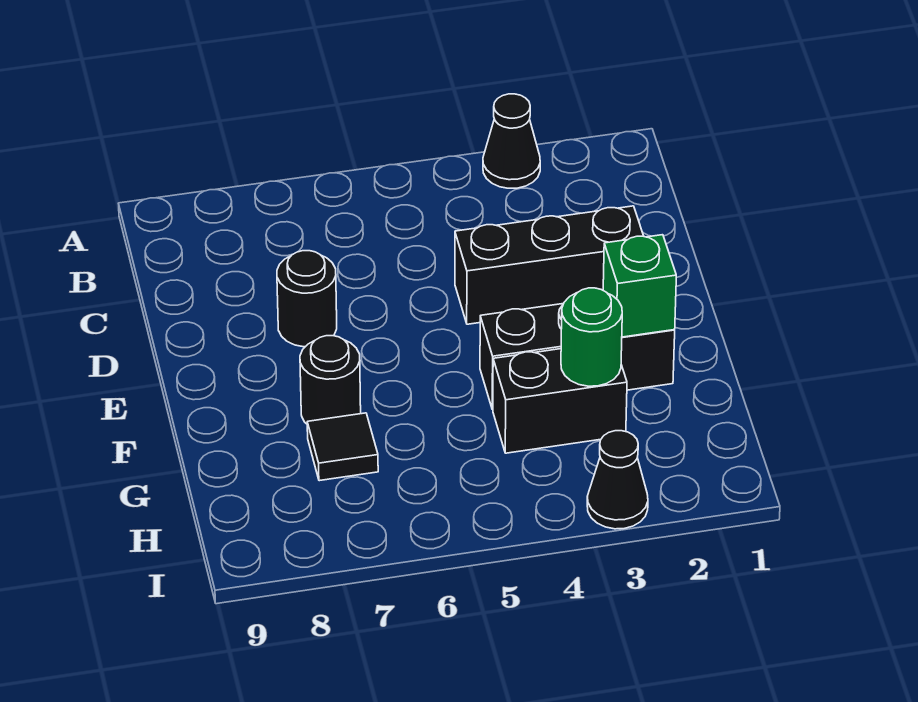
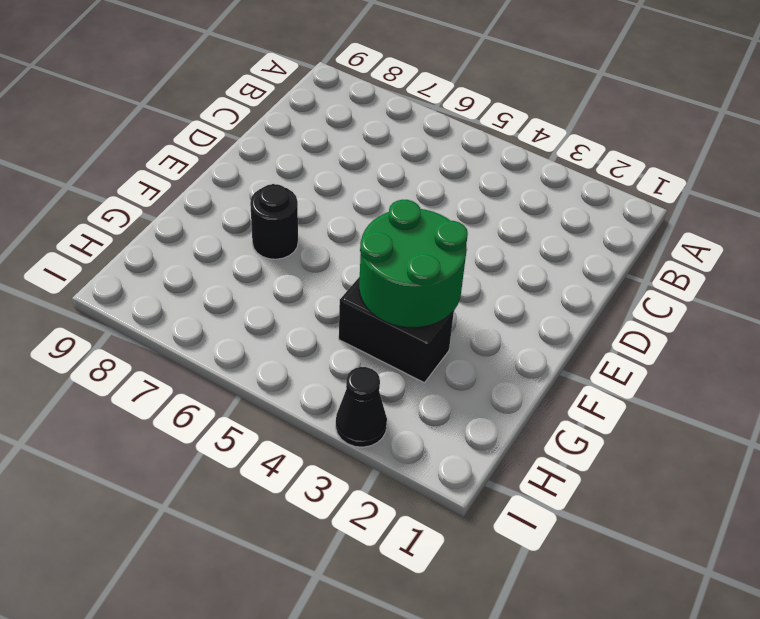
green 2x2 round brick [359,200,468,328] -> green 1x1 round brick [561,288,622,386]
none -> black 1x1 cone [483,94,540,188]
none -> black 1x3 brick [455,206,643,324]

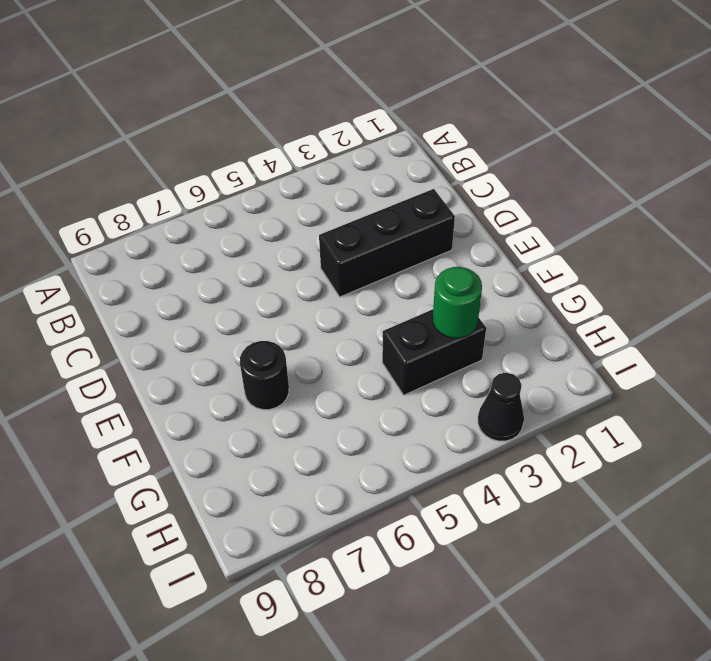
none -> black 1x1 cone [483,94,540,188]
none -> black 1x1 round brick [277,251,337,347]

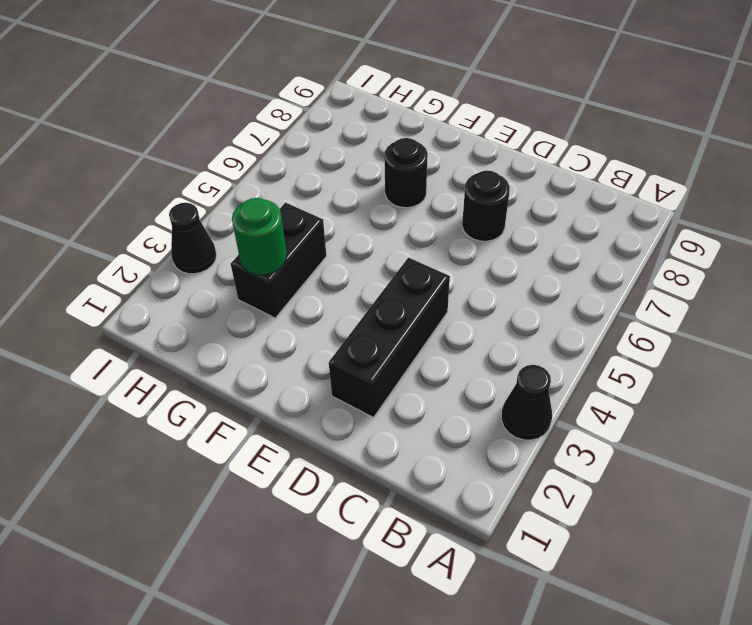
none -> black 1x3 brick [480,304,675,410]
none -> black 1x1 tile [307,413,378,481]

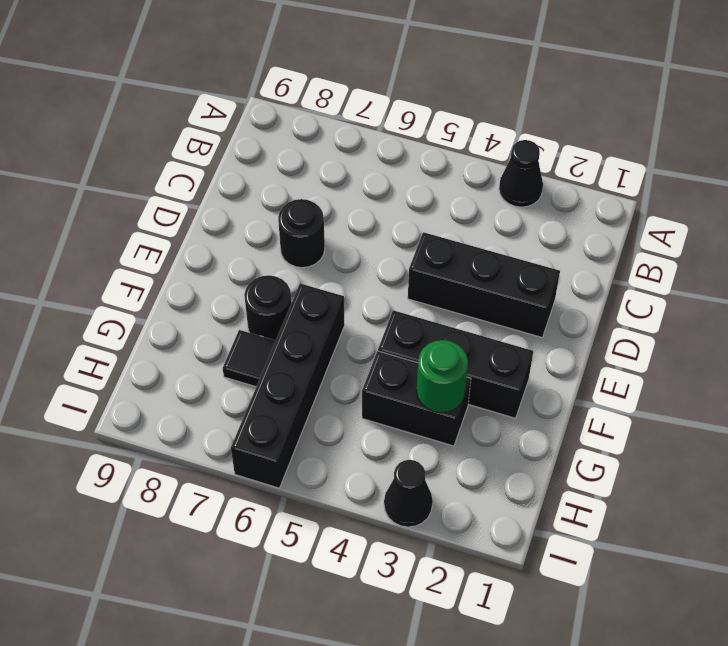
black 1x4 brick [231,283,345,488] -> none
none -> green 1x1 brick [603,235,676,337]

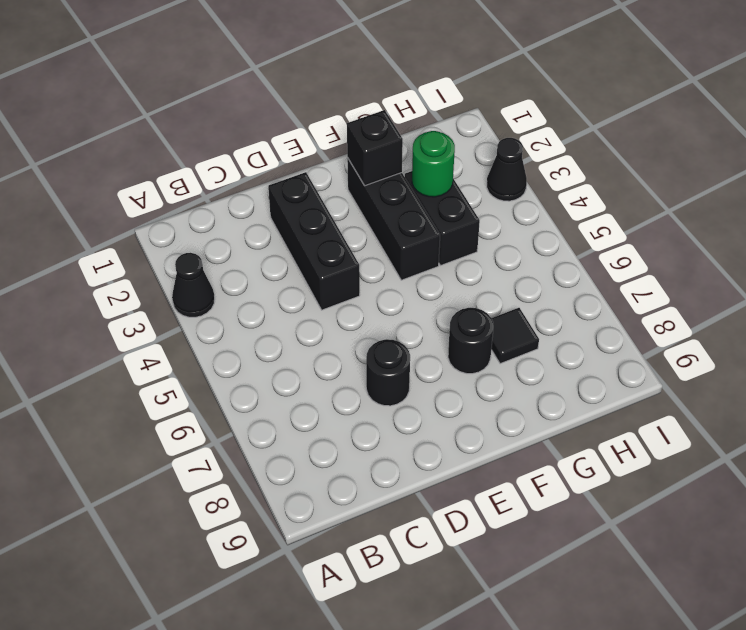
black 1x1 brick [347,110,403,186] -> green 1x1 brick [603,235,676,337]

